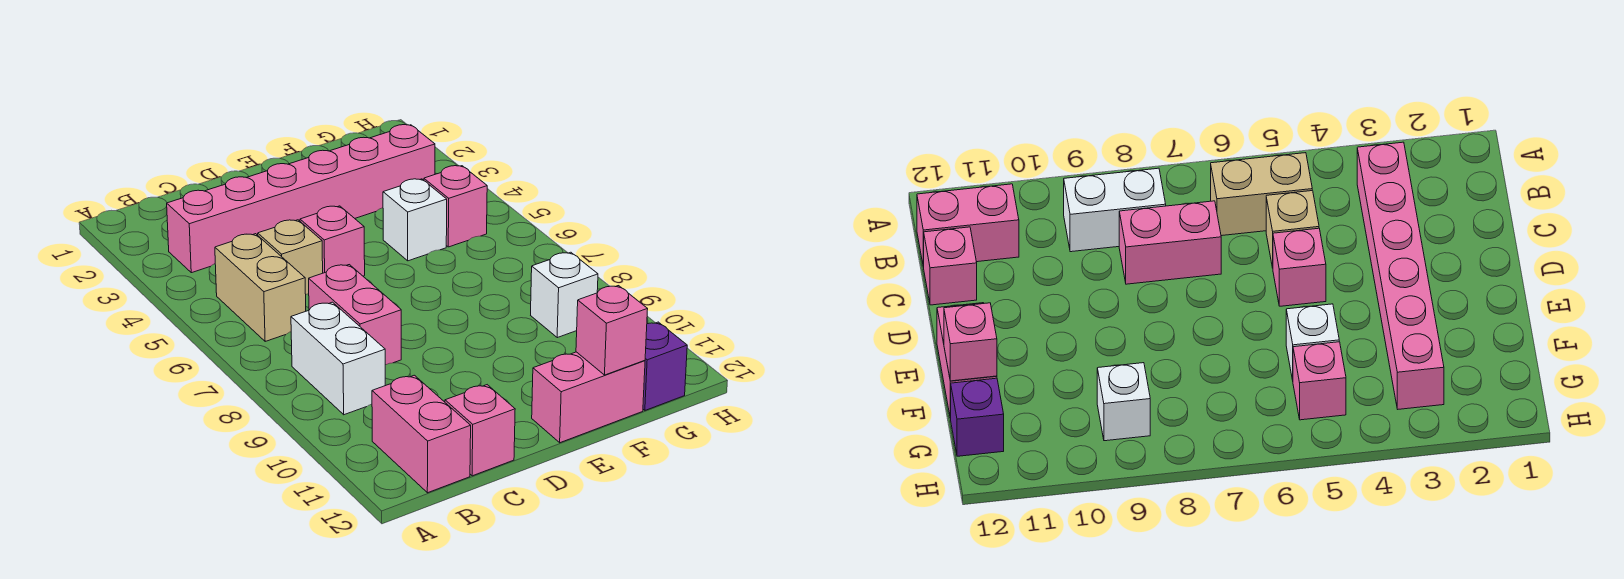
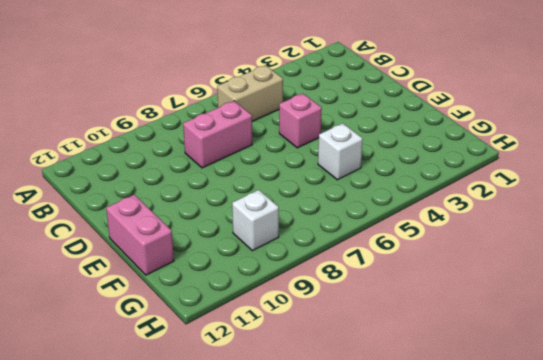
none -> pink 1x6 brick [167,125,435,273]
none -> white 1x2 brick [291,302,385,415]
none -> pink 1x2 brick [372,375,471,493]

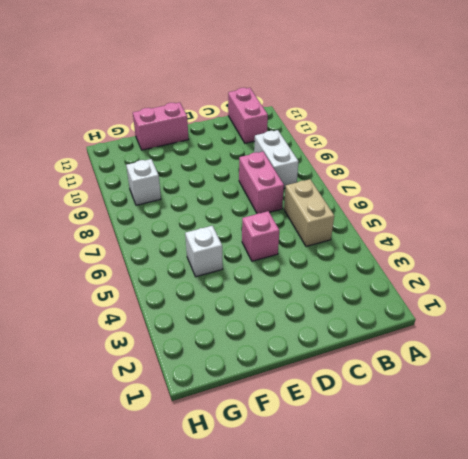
none -> pink 1x6 brick [167,125,435,273]
none -> tan 1x1 brick [258,220,323,294]
none -> pink 1x1 brick [445,385,515,476]

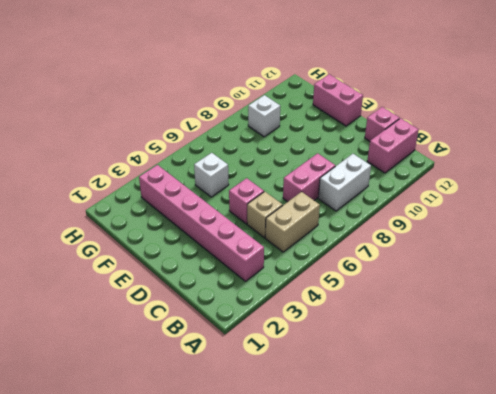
none -> pink 1x1 brick [424,166,487,247]
none -> purple 1x1 brick [643,322,687,410]
none -> pink 1x1 brick [576,286,648,375]

